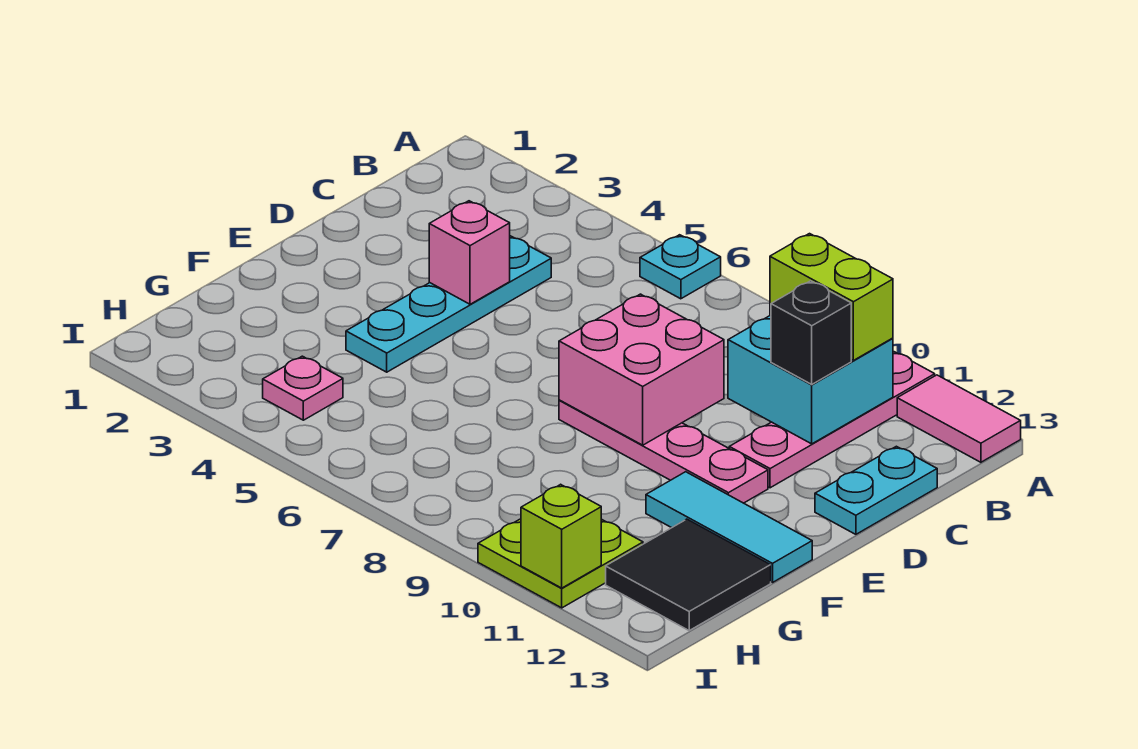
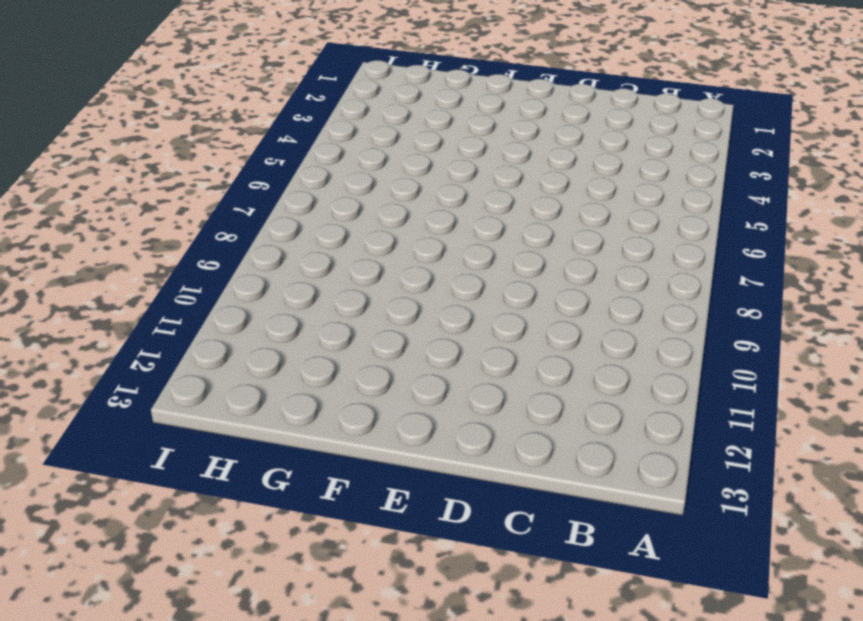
none -> cyan 1x1 plate [640,235,721,299]
none -> pink 1x4 plate [729,352,935,488]
none -> pink 1x2 tile [897,375,1021,462]

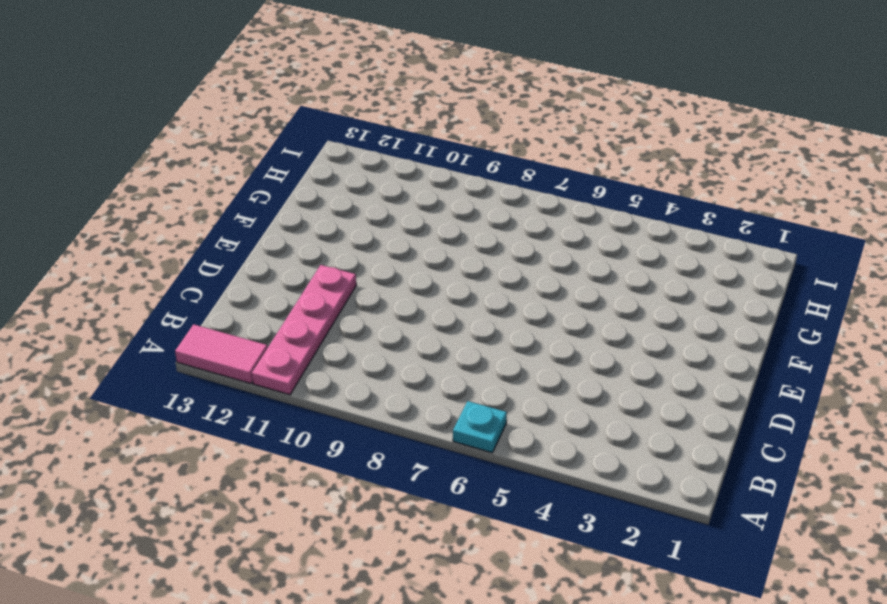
none -> cyan 1x4 plate [346,236,551,372]
none -> cyan 1x2 plate [815,446,937,534]
none -> pink 1x4 plate [559,400,768,503]

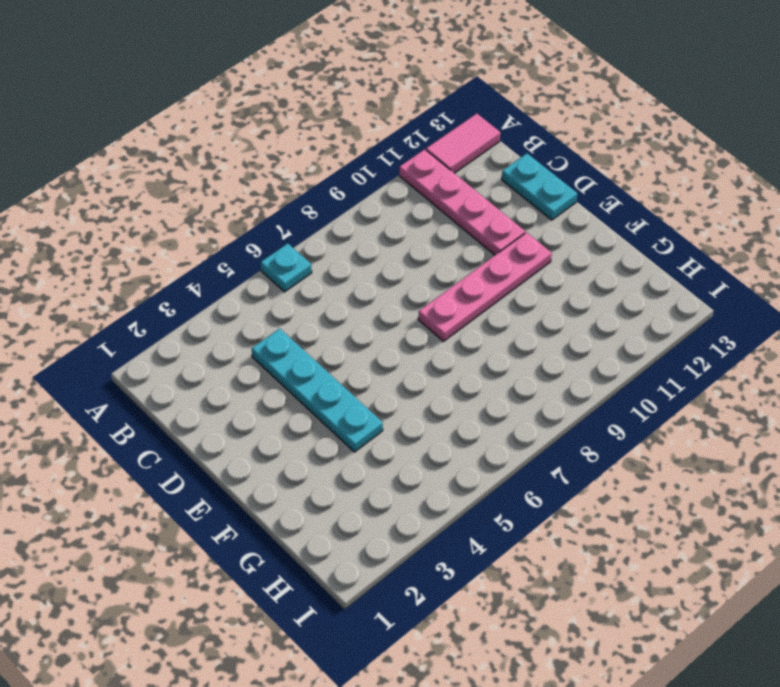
none -> cyan 1x3 tile [646,472,812,583]
none -> black 2x2 tile [606,519,771,630]
none -> pink 1x1 plate [263,356,343,420]

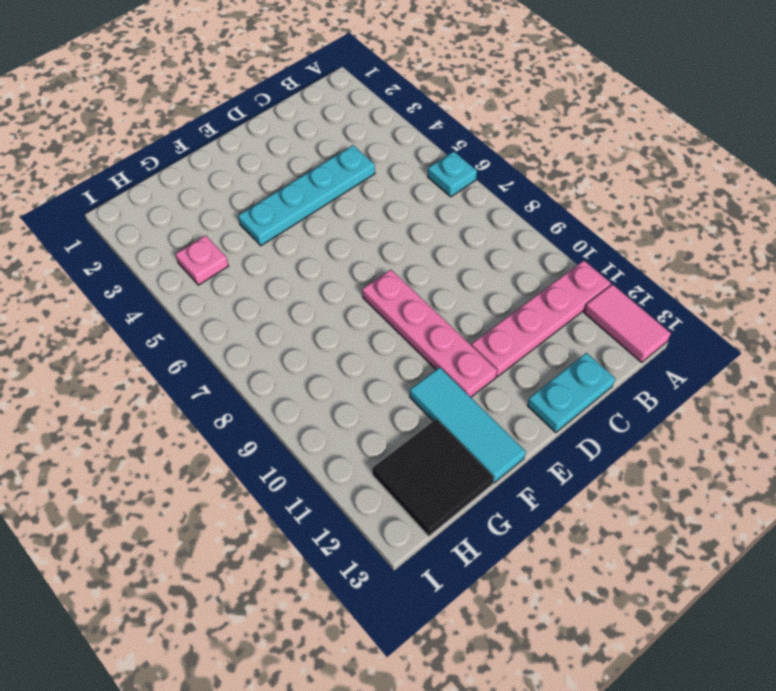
none -> lime 2x2 plate [478,519,643,608]
none -> cyan 2x2 brick [728,315,893,444]
none -> pink 1x1 brick [429,201,510,304]

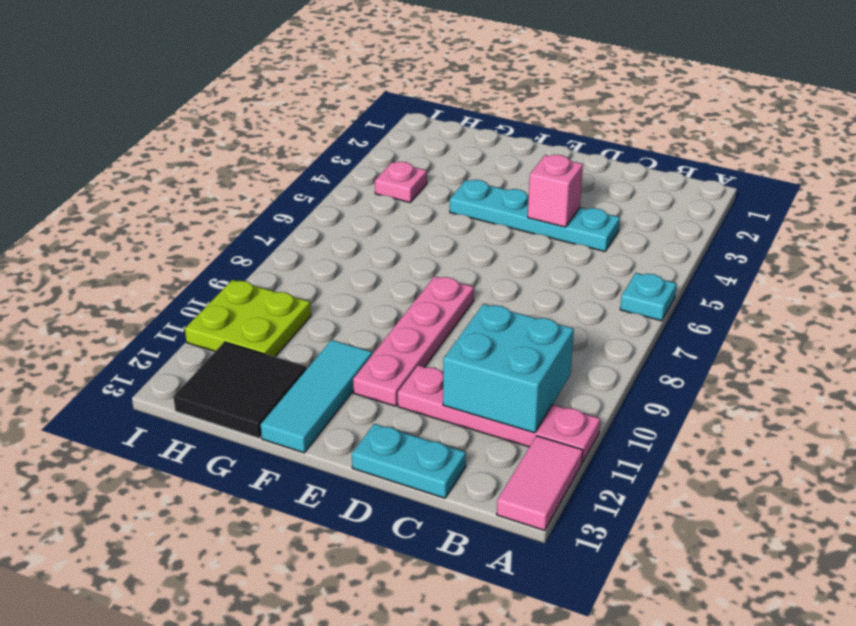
none -> pink 2x2 brick [559,294,724,445]
none -> lime 1x1 brick [521,484,601,588]
none -> lime 1x2 brick [770,234,893,360]

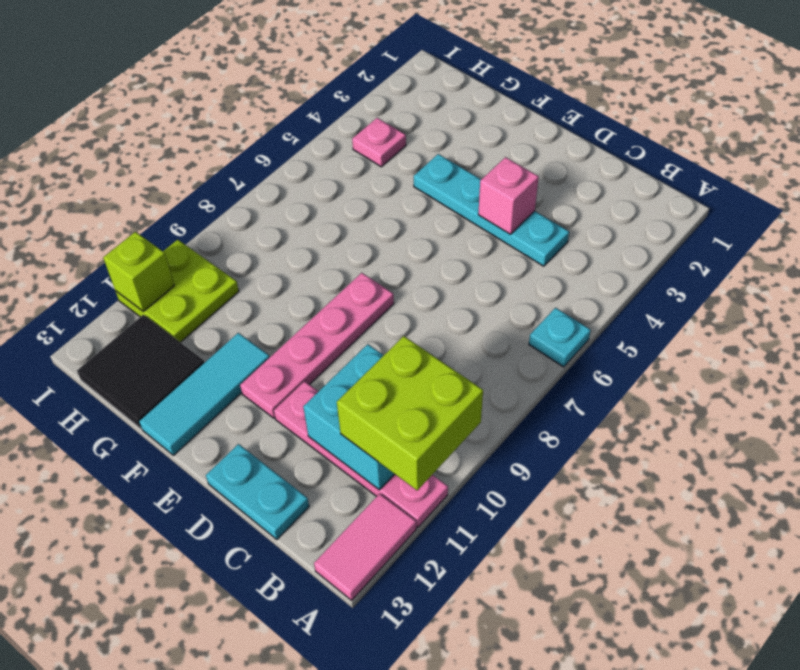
lime 2x2 brick [337,336,483,490] -> lime 1x2 brick [770,234,893,360]
none -> pink 2x2 brick [559,294,724,445]
none -> black 1x1 brick [771,281,851,384]

